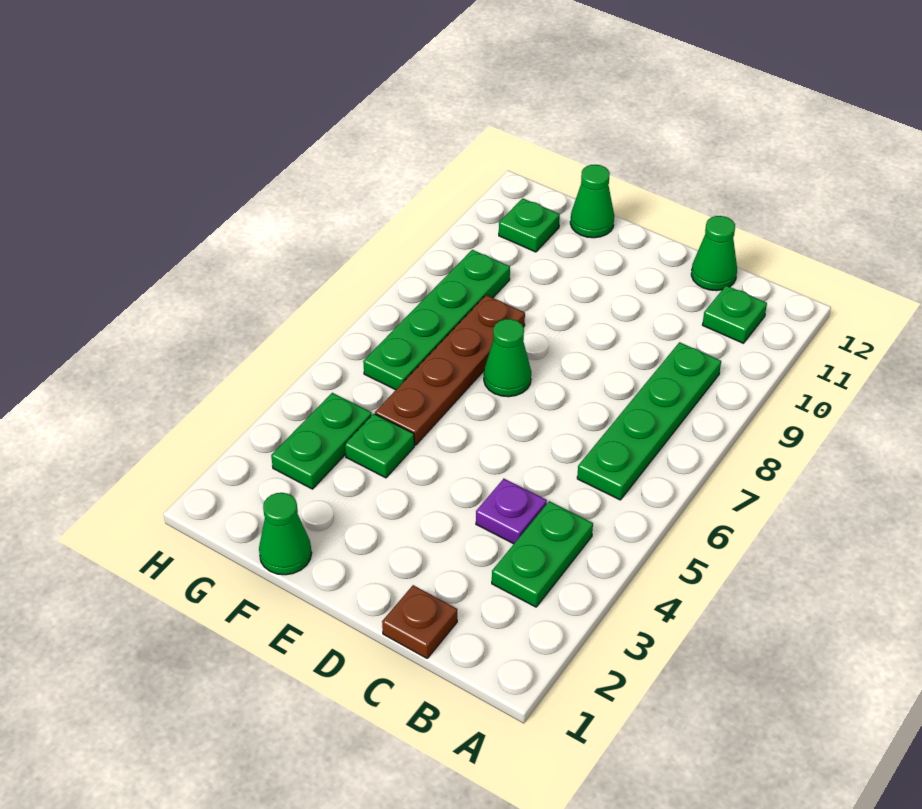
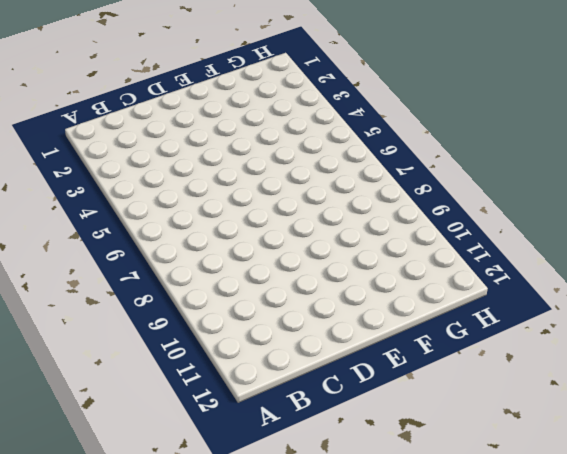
none -> green 1x2 plate [492,501,593,607]
none -> green 1x4 plate [577,342,721,500]
none -> green 1x1 plate [702,286,767,343]

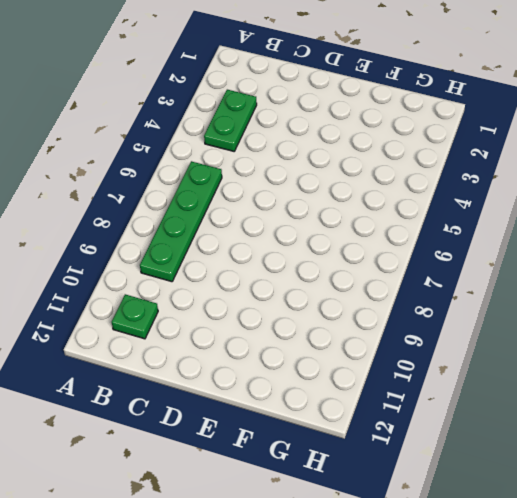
none -> brown 1x1 plate [382,585,457,658]
none -> purple 1x1 plate [476,479,547,544]
none -> green 1x1 cone [691,216,737,291]

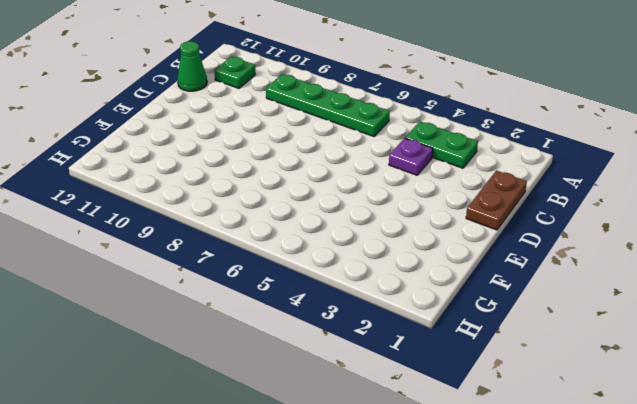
brown 1x2 plate [466,171,527,230] -> brown 1x1 plate [382,585,457,658]
none -> green 1x1 cone [484,319,531,397]
none -> green 1x1 cone [259,493,312,575]
none -> green 1x1 plate [345,414,414,478]

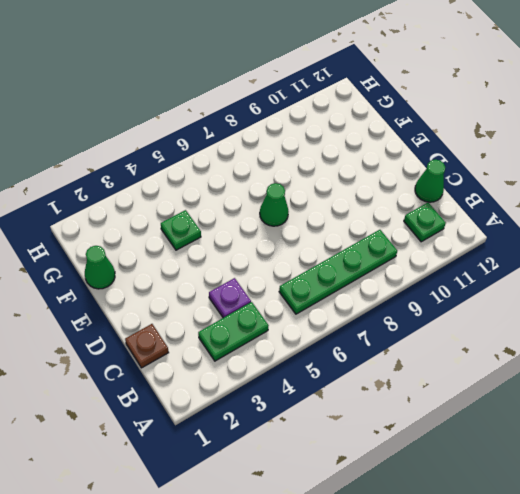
none -> brown 1x4 plate [375,295,525,445]
none -> green 1x1 cone [570,165,614,238]
none -> green 1x2 plate [271,393,372,489]

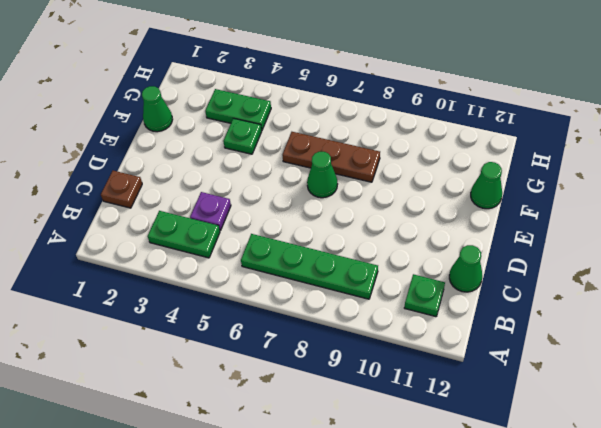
brown 1x3 plate [282,132,380,182] -> brown 1x4 plate [375,295,525,445]
none -> green 1x4 plate [363,250,510,390]
none -> green 1x1 plate [499,198,560,252]

